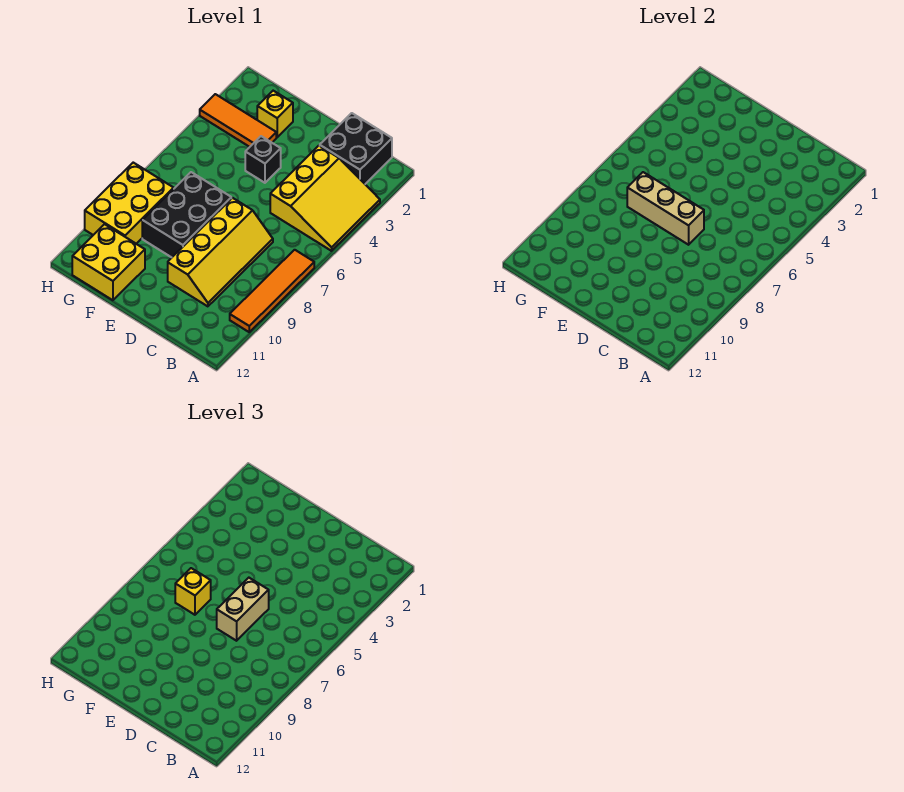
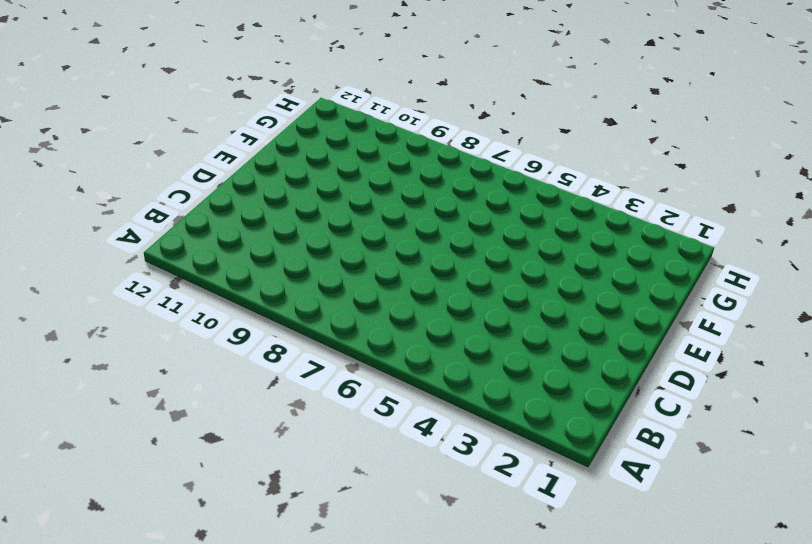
none -> yellow 3x3 slope [270,146,380,251]
none -> orange 1x4 tile [230,250,314,332]
none -> black 2x2 brick [320,113,392,184]

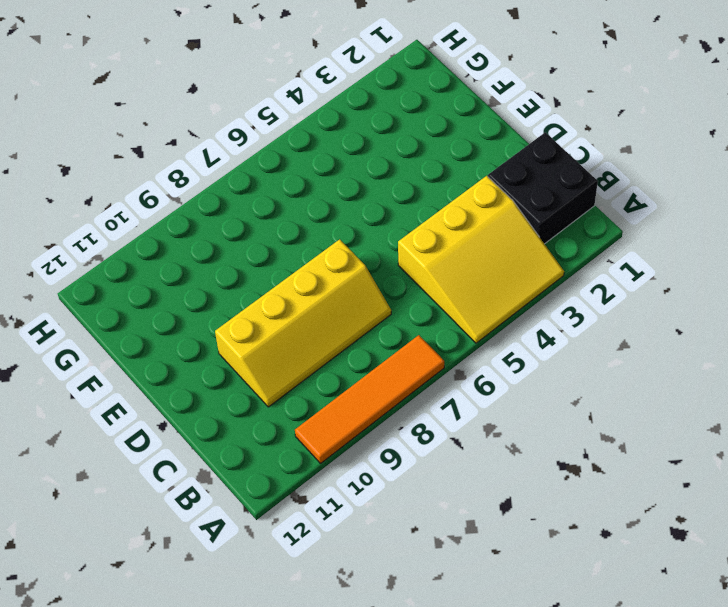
none -> black 1x1 brick [245,136,281,183]
none -> black 2x3 brick [142,172,231,257]
none -> yellow 1x1 brick [257,91,293,137]

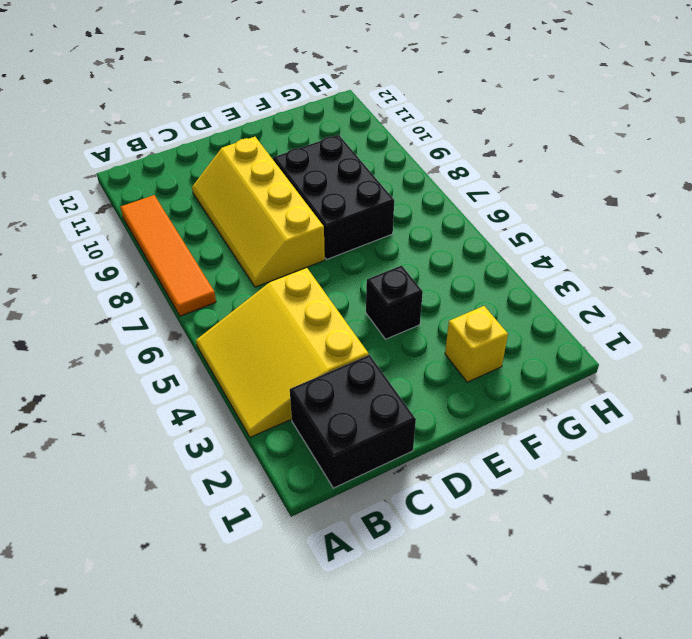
none -> orange 1x3 tile [200,94,276,147]
none -> yellow 2x2 brick [72,224,145,300]
none -> yellow 2x3 brick [85,163,174,244]

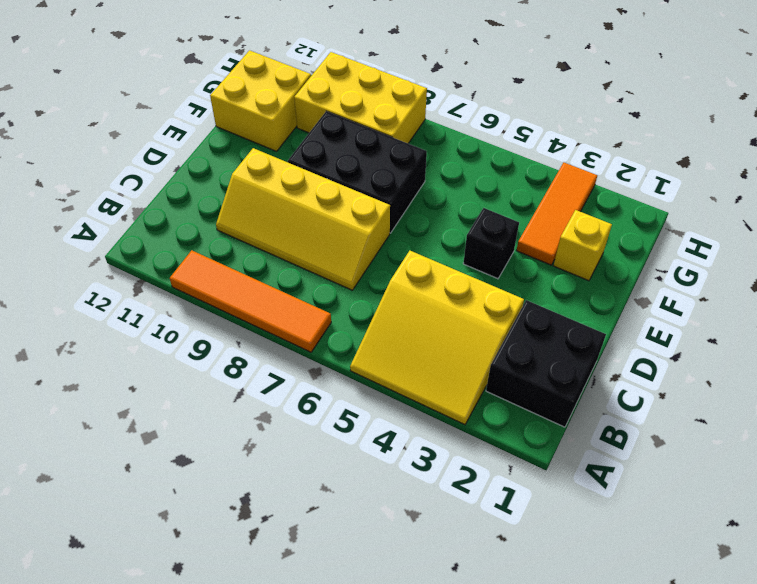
none -> tan 1x3 brick [627,172,704,245]
none -> tan 1x2 brick [217,578,269,641]
none -> yellow 1x1 brick [175,568,211,615]

